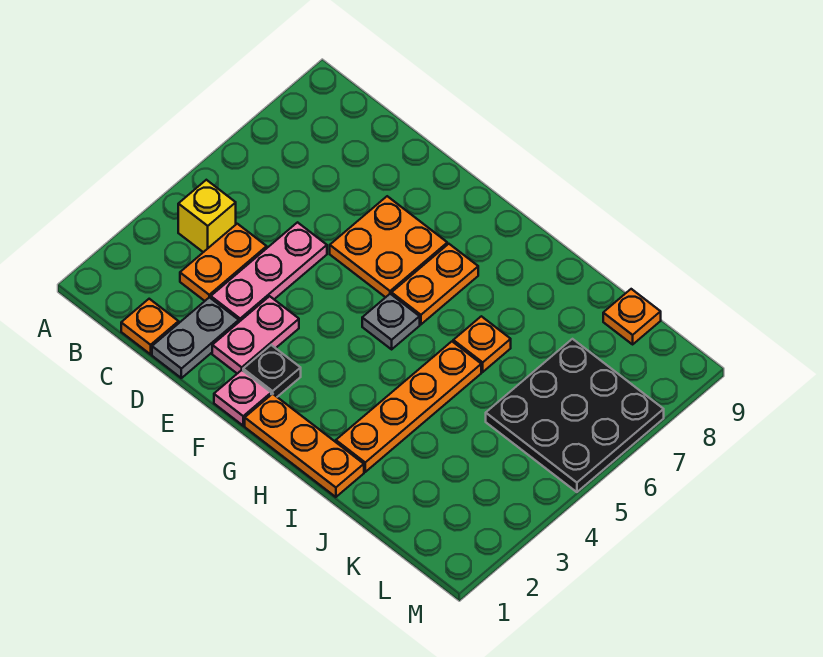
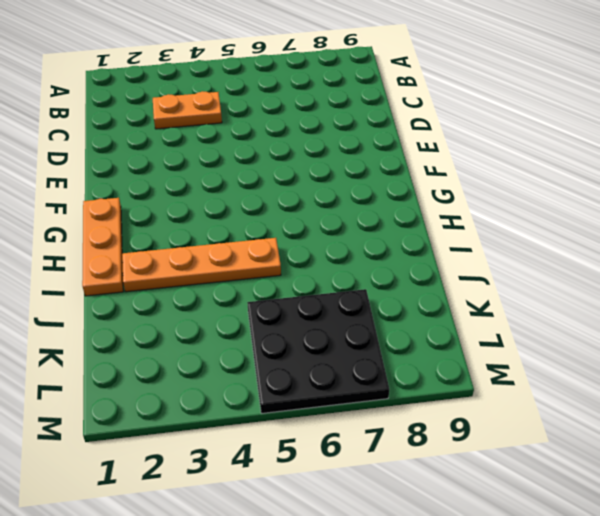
none -> yellow 1x1 brick [178,180,236,252]
none -> orange 1x1 plate [121,299,179,354]
none -> grey 1x2 plate [152,297,239,378]

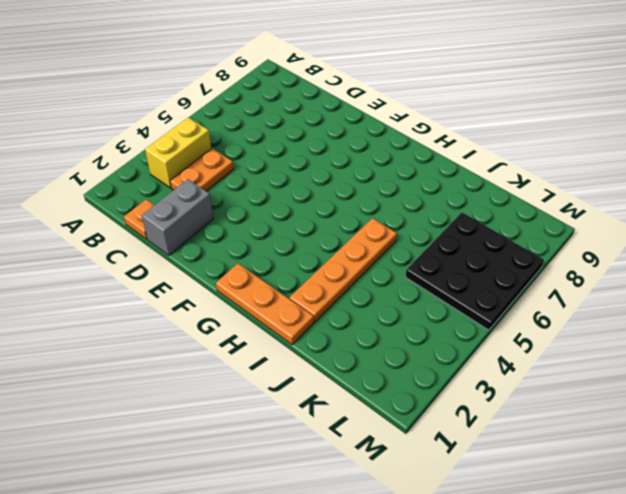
yellow 1x2 brick [145,117,211,188] -> yellow 1x1 brick [178,180,236,252]
grey 1x2 brick [142,179,213,255] -> grey 1x2 plate [152,297,239,378]
none -> pink 1x3 plate [211,222,327,322]
none -> pink 1x2 plate [212,296,299,374]
none -> orange 2x2 plate [330,196,447,297]

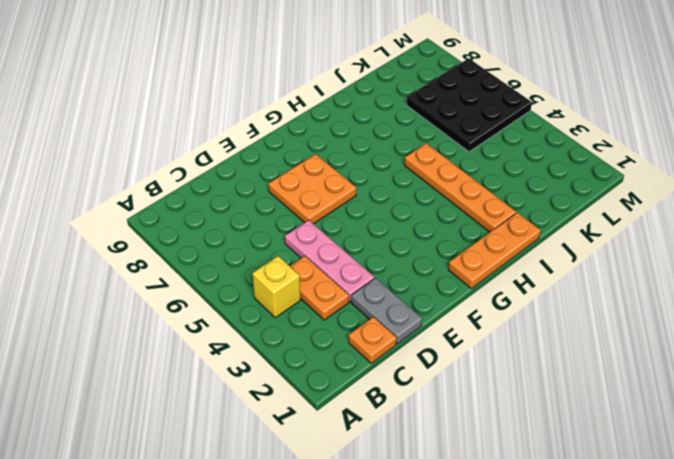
none -> pink 1x2 plate [212,296,299,374]
none -> pink 1x1 plate [214,370,271,426]
none -> black 1x1 plate [243,345,301,397]

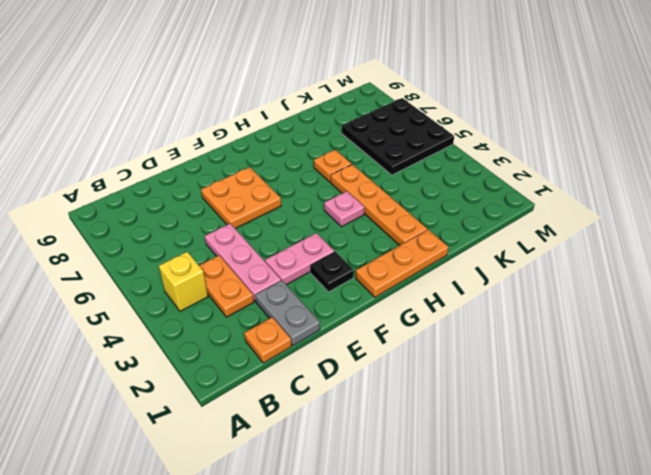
pink 1x2 plate [265,233,334,285] -> pink 1x2 plate turned to [212,296,299,374]
pink 1x1 plate [324,191,364,227] -> pink 1x1 plate moved to [214,370,271,426]
none -> grey 1x1 plate [362,294,420,349]
none -> orange 1x2 plate [392,244,478,324]
none -> orange 1x1 plate [603,289,661,344]

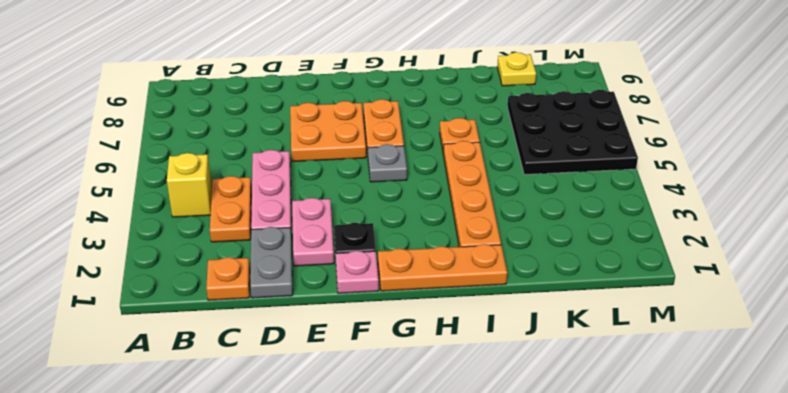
yellow 1x1 plate [497,52,536,86] -> orange 1x1 plate [603,289,661,344]

